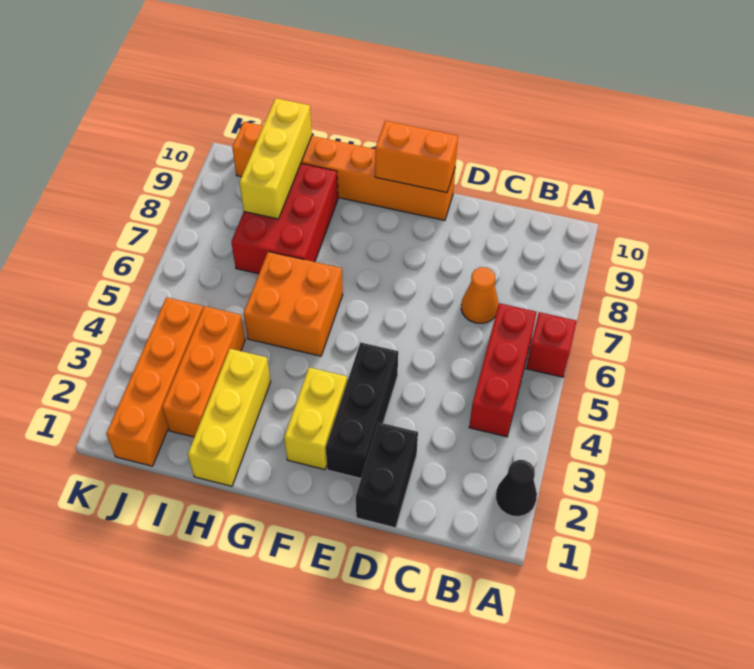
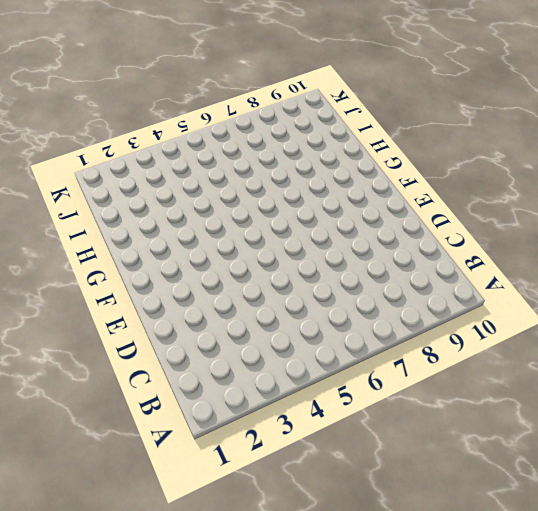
none -> black 1x1 cone [496,460,537,517]
none -> red 1x1 brick [526,312,577,377]
none -> red 1x3 brick [469,303,537,437]

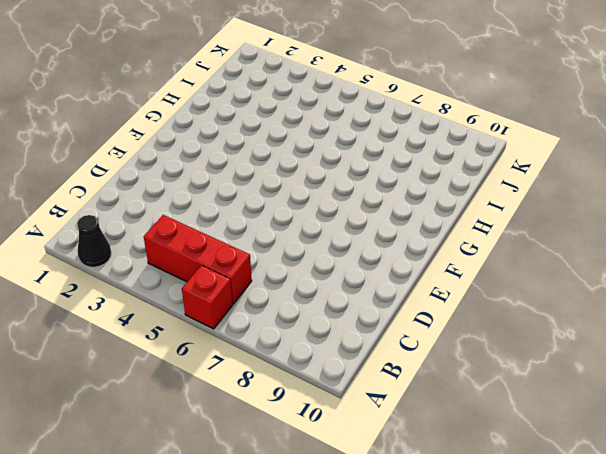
none -> orange 1x1 cone [461,267,499,323]
none -> black 1x2 brick [356,423,418,528]
none -> black 1x3 brick [326,342,398,478]

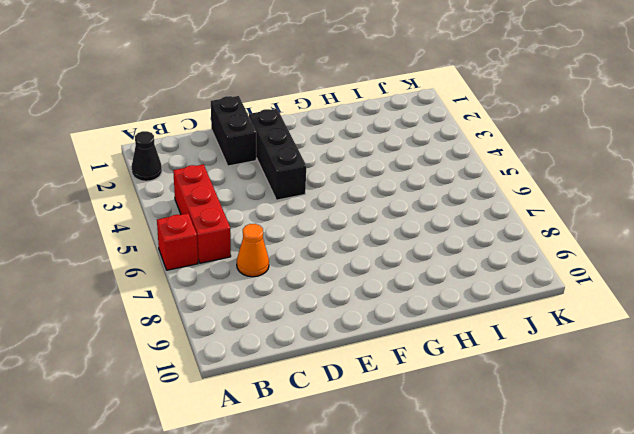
none -> orange 1x6 brick [232,122,455,220]
none -> yellow 1x2 brick [284,367,347,470]
none -> orange 2x2 brick [243,252,343,356]

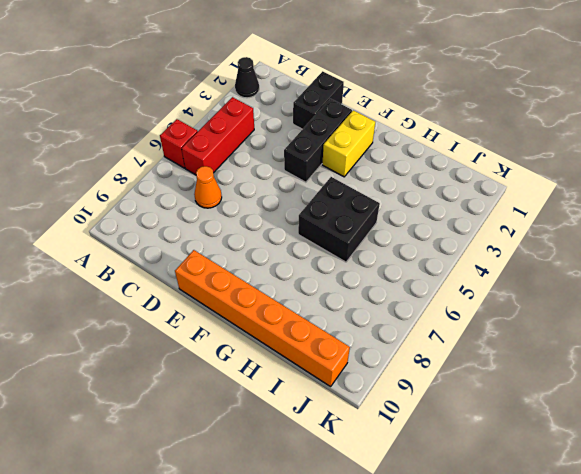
black 2x2 brick [298,177,380,262] -> orange 2x2 brick [243,252,343,356]
none -> yellow 1x3 brick [188,349,271,486]
none -> red 2x3 brick [231,163,338,274]
none -> orange 1x3 brick [162,306,245,437]

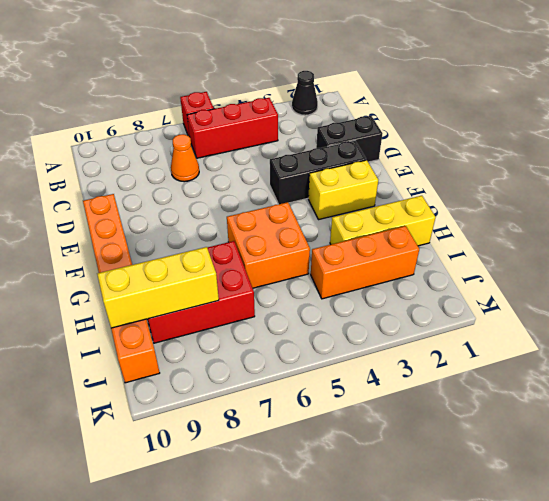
none -> orange 1x4 brick [106,297,203,466]
none -> orange 1x2 brick [375,121,458,193]

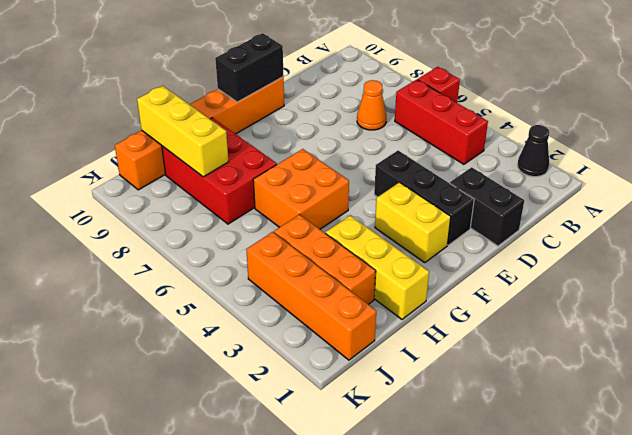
black 1x2 brick [215,33,283,102] -> orange 1x2 brick [375,121,458,193]

